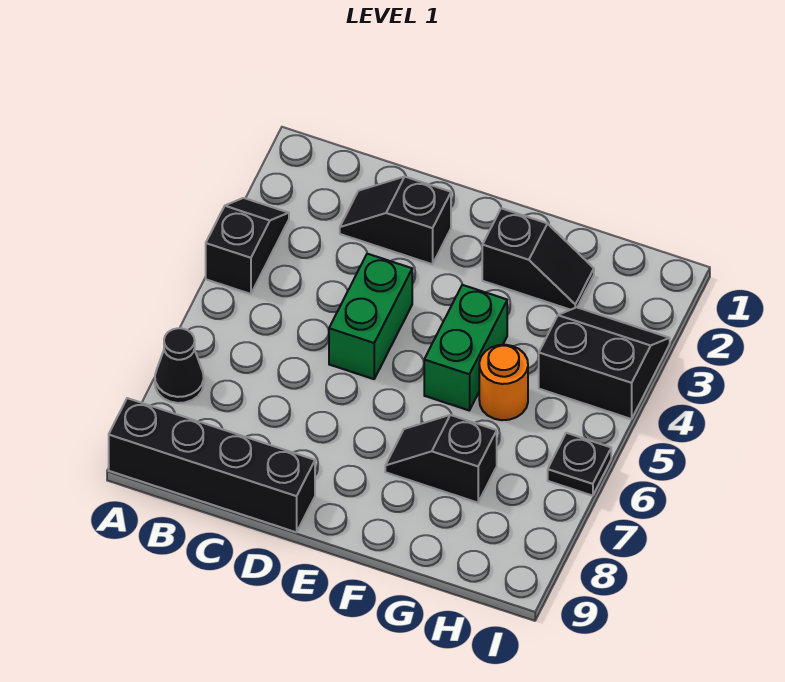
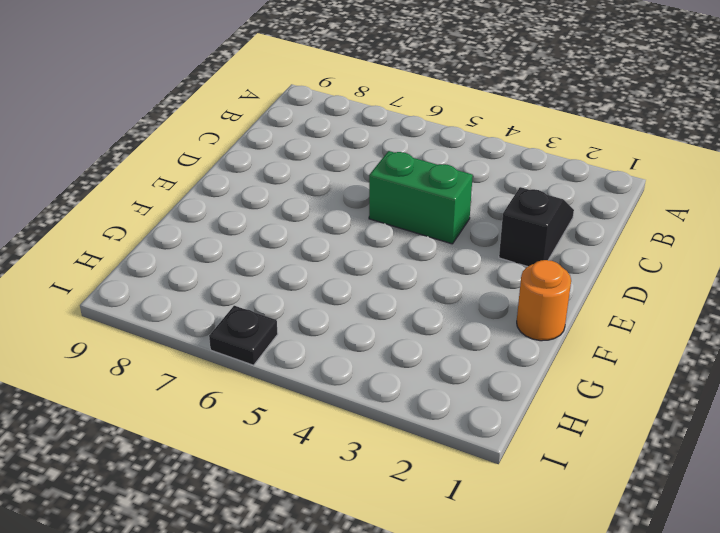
orange 1x1 round brick [517,260,571,341] -> orange 1x1 round brick moved to [479,345,528,420]
none -> black 1x2 slope [206,198,289,294]
none -> black 1x1 cone [155,328,204,403]

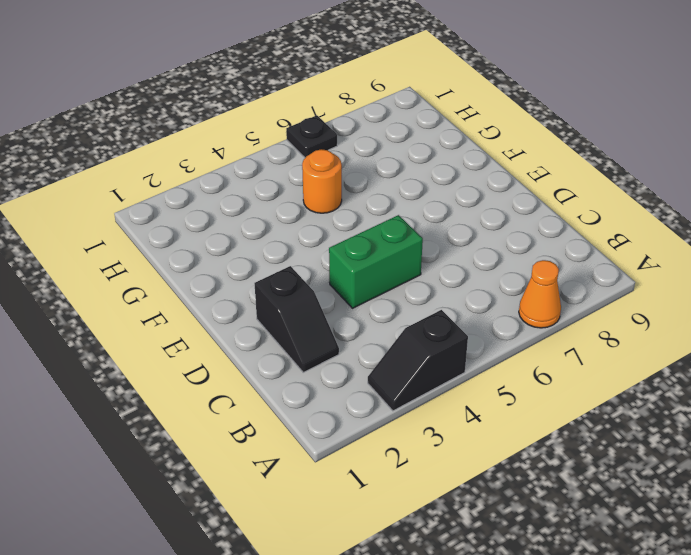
orange 1x1 cone [519,260,561,328] -> black 1x1 cone [155,328,204,403]
none -> black 1x4 brick [109,398,315,532]
none -> black 1x2 slope [482,208,594,310]

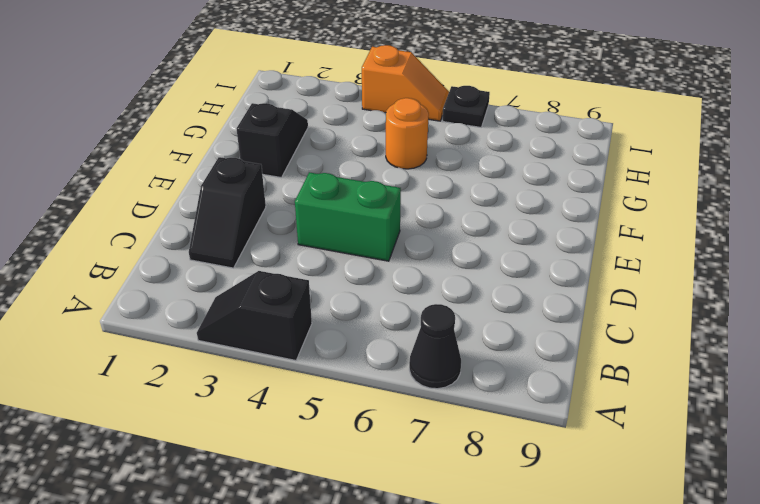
orange 1x2 slope [362,45,449,121] -> black 2x2 slope [539,307,670,419]
none -> black 1x4 brick [109,398,315,532]
none -> green 1x2 brick [424,285,507,410]

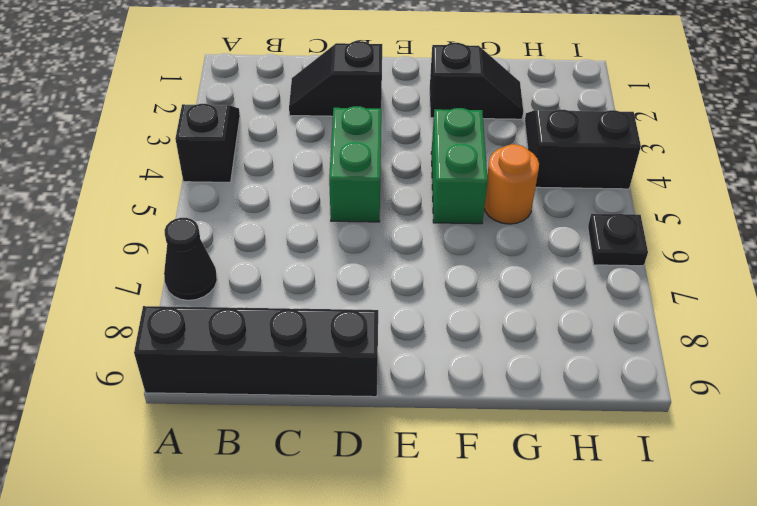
none -> black 1x2 slope [385,415,497,503]

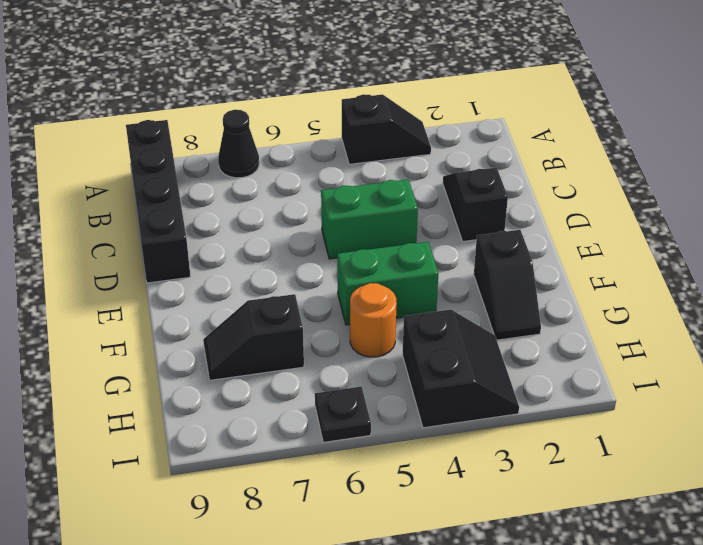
black 1x2 slope [203,294,304,380] -> black 1x2 slope turned to [385,415,497,503]

